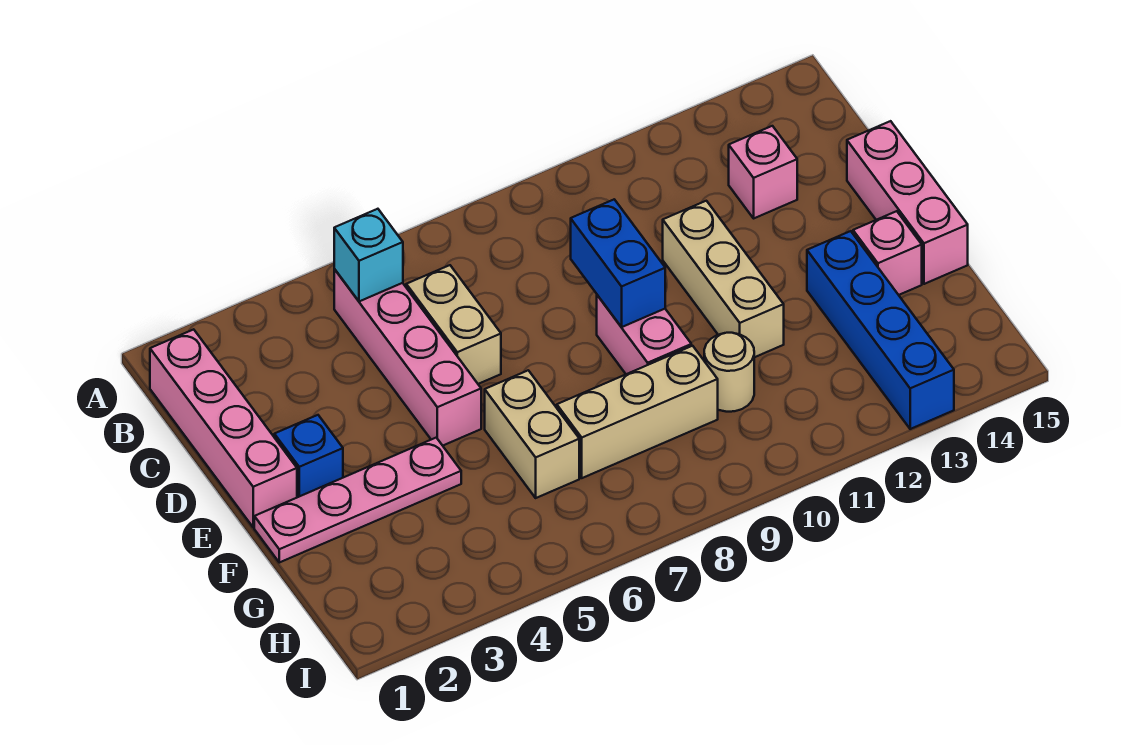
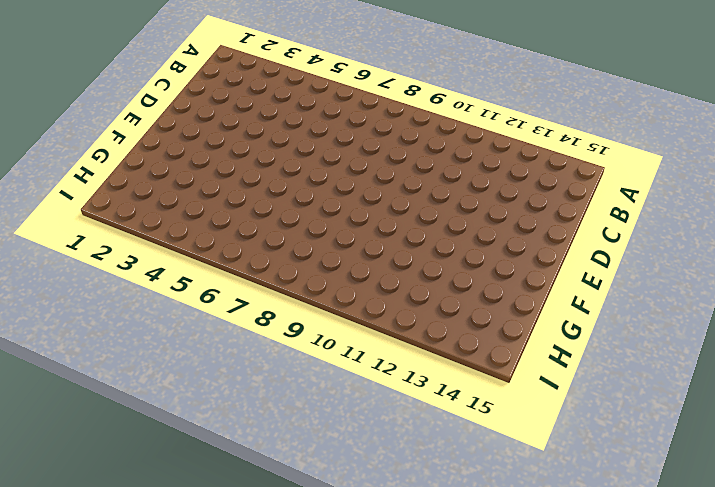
none -> pink 1x4 brick [150,329,297,527]
none -> pink 1x4 brick [334,269,481,446]
none -> tan 1x2 brick [406,265,501,384]

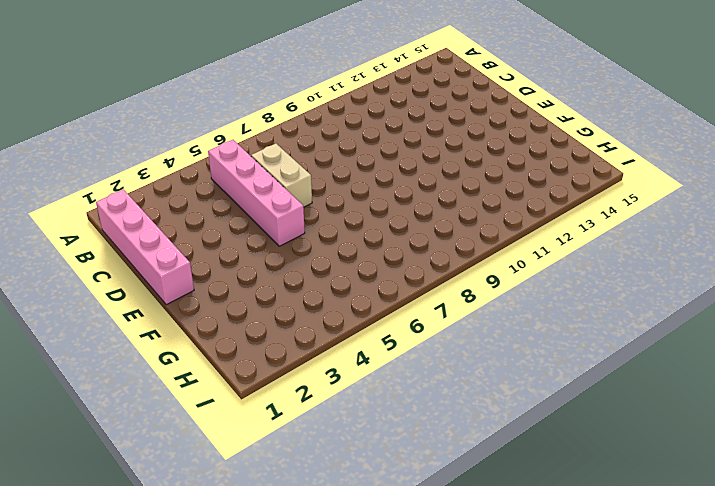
none -> pink 1x1 brick [729,126,797,218]
none -> tan 1x3 brick [663,201,784,357]
none -> pink 1x3 brick [847,121,968,284]

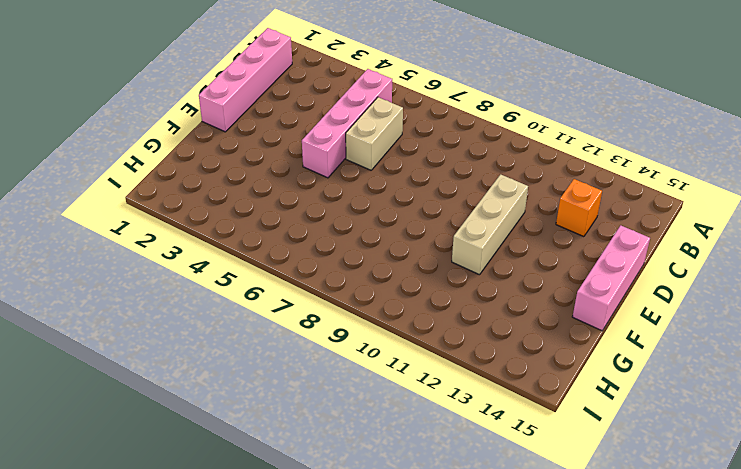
orange 1x1 brick [556,179,602,237] -> pink 1x1 brick [729,126,797,218]
none -> blue 1x1 brick [274,415,343,497]
none -> pink 1x2 brick [597,295,691,374]
none -> pink 1x4 plate [254,438,461,562]

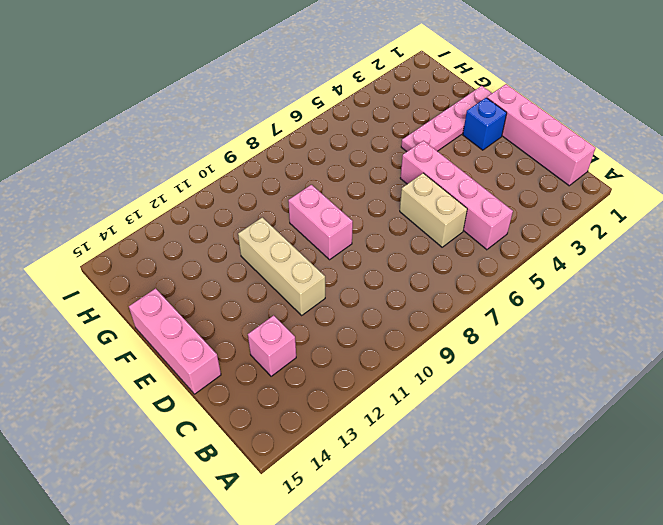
none -> tan 1x2 brick [485,370,579,498]
none -> blue 1x4 brick [807,231,954,429]
none -> pink 1x1 brick [853,211,922,295]

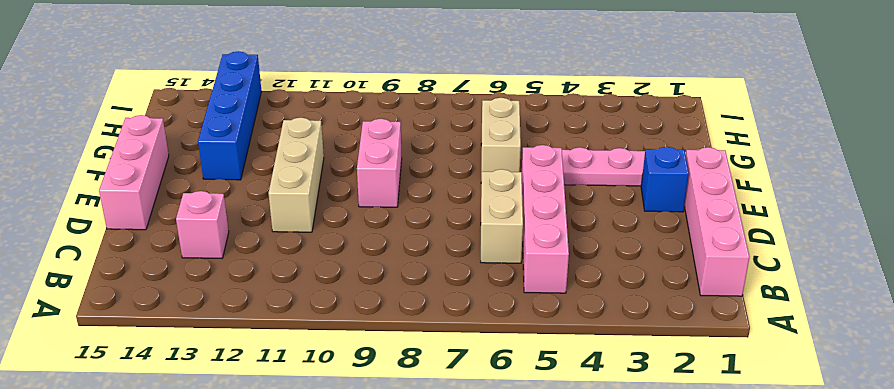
none -> pink 1x1 brick [853,211,922,295]
none -> tan 1x3 brick [557,346,718,478]
none -> tan 1x1 round brick [704,333,754,412]

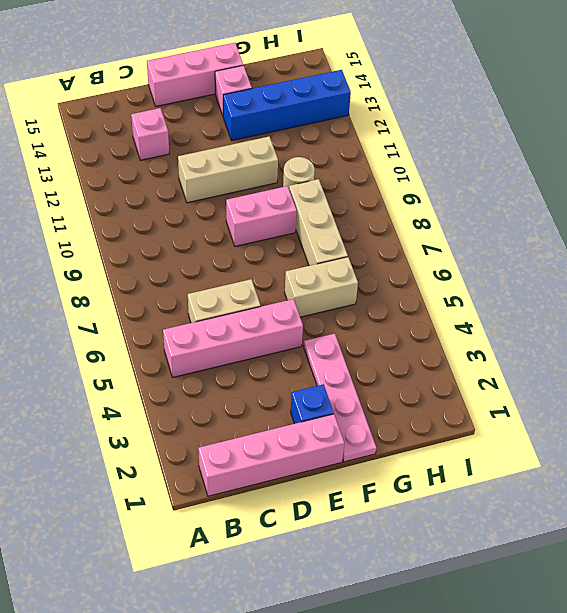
none -> cyan 1x1 brick [334,209,403,301]
none -> blue 1x2 brick [571,199,665,327]

